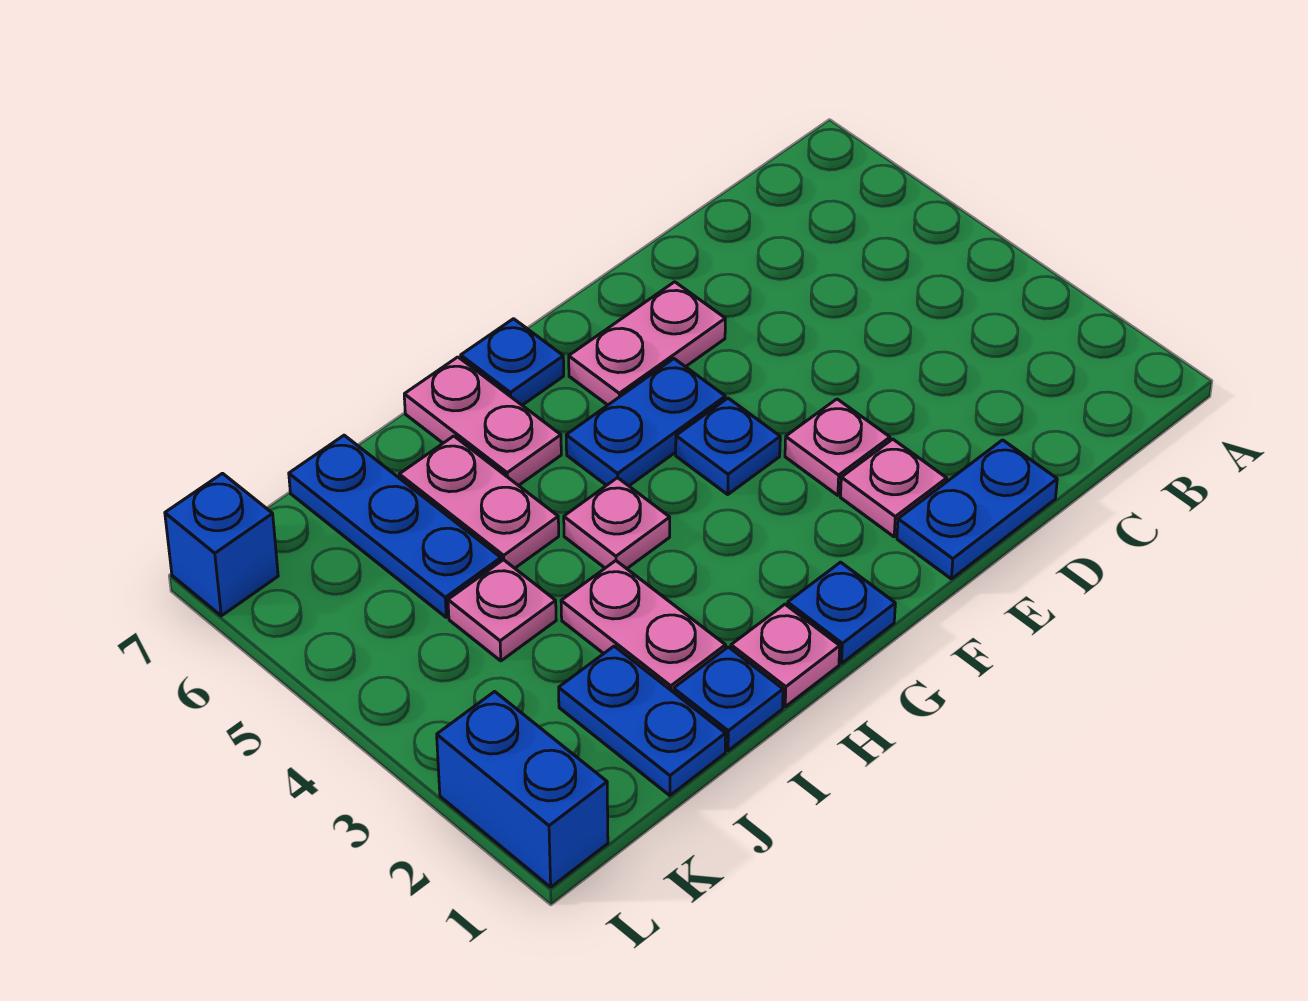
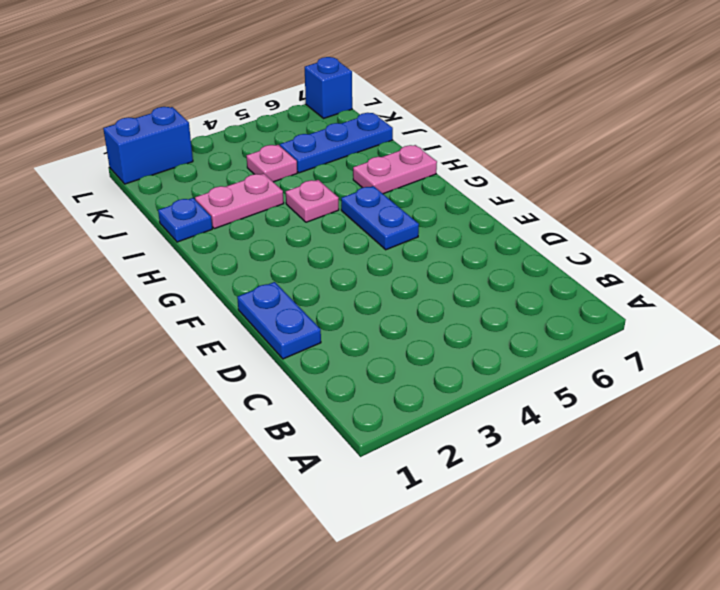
none -> pink 1x1 plate [841,439,947,537]
none -> pink 1x1 plate [785,399,890,495]
none -> pink 1x2 plate [569,282,725,405]

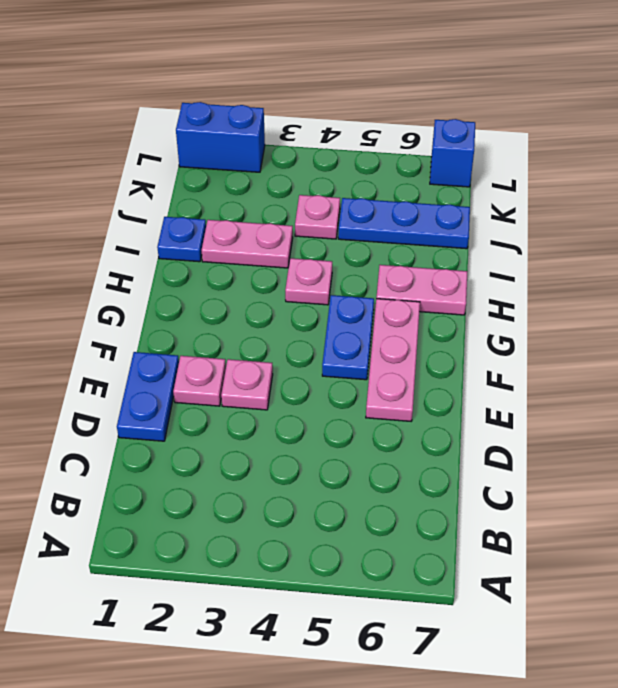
pink 1x3 plate [366,299,420,421] -> pink 1x2 plate [569,282,725,405]
none -> blue 1x1 plate [676,398,780,494]
none -> blue 1x1 plate [787,562,895,663]
none -> blue 1x1 plate [461,319,564,405]

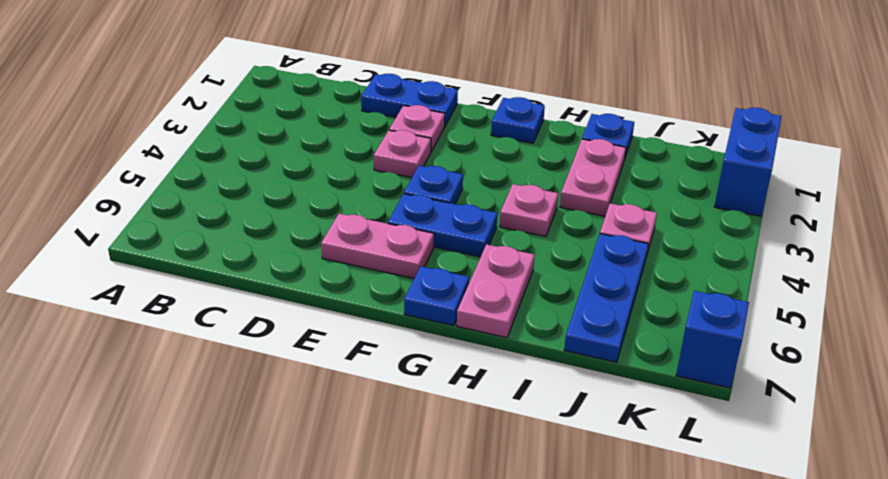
none -> pink 1x1 plate [731,604,840,707]
none -> pink 1x2 plate [399,436,559,568]
none -> blue 1x2 plate [559,646,726,796]

